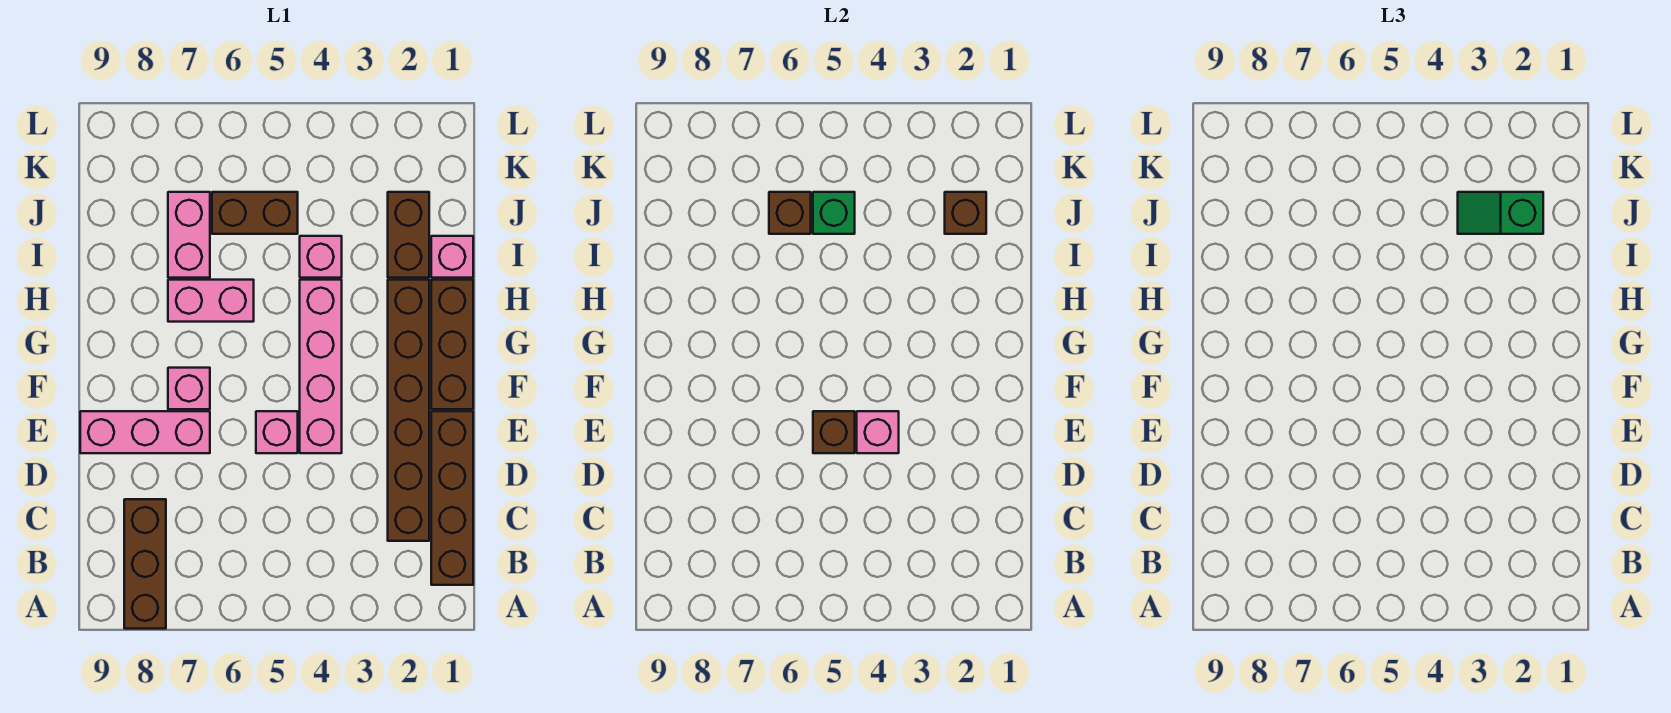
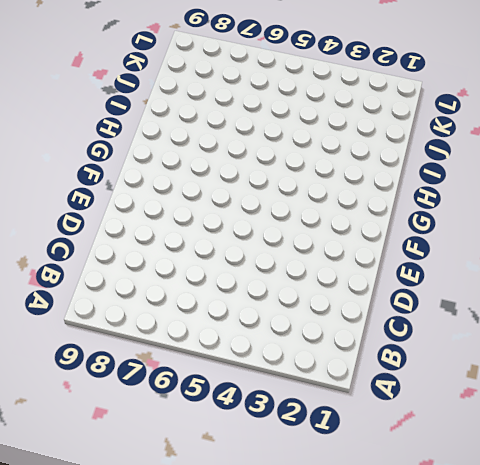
none -> brown 1x3 brick [124,499,166,629]
none -> brown 1x4 brick [431,411,473,585]
none -> brown 1x6 brick [388,280,429,541]

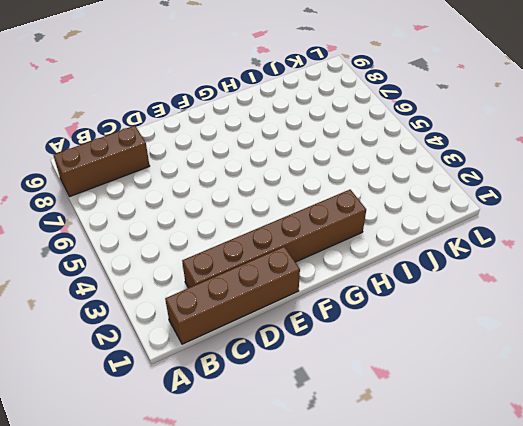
none -> pink 1x4 brick [300,280,342,453]
none -> pink 1x1 brick [256,411,298,453]
none -> pink 1x3 brick [80,411,210,453]

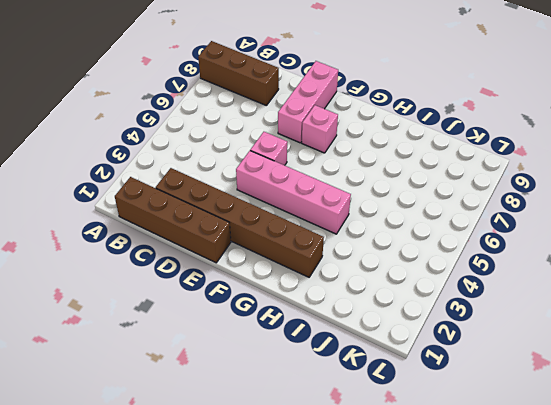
none -> brown 1x3 brick [431,280,473,409]
none -> pink 1x2 brick [168,280,254,322]
none -> pink 1x1 brick [431,236,473,278]

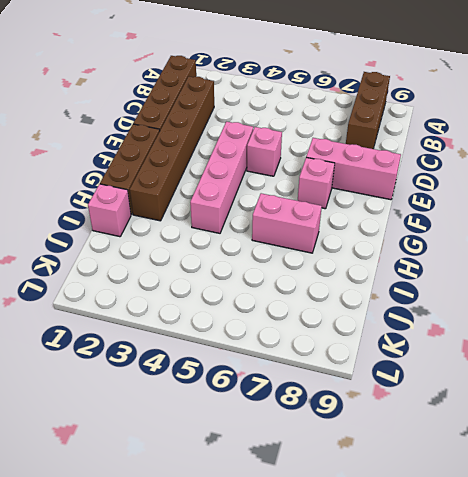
none -> brown 1x2 brick [388,192,429,278]
none -> pink 1x1 brick [300,236,342,278]
none -> pink 1x2 brick [168,192,210,278]

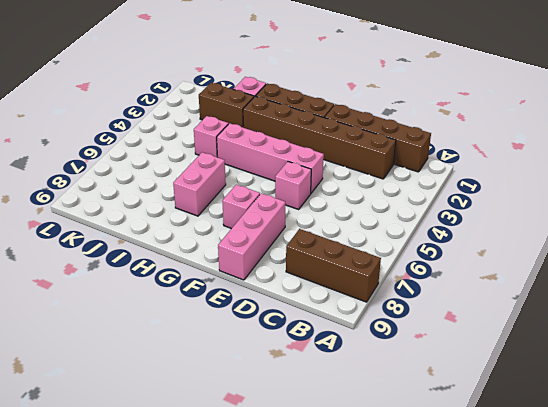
none -> pink 1x2 brick [168,192,210,278]
none -> brown 1x2 brick [212,192,298,234]
none -> pink 1x1 brick [857,411,899,453]

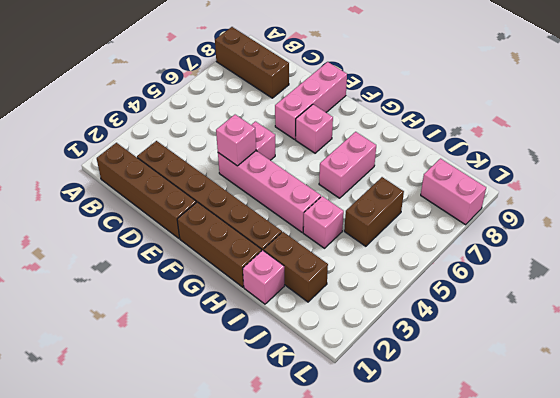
pink 1x2 brick [421,159,486,225] -> pink 1x2 brick moved to [168,192,210,278]
none -> brown 1x1 brick [813,411,855,453]
none -> brown 1x1 brick [945,192,986,234]
none -> green 1x1 brick [813,192,855,234]

